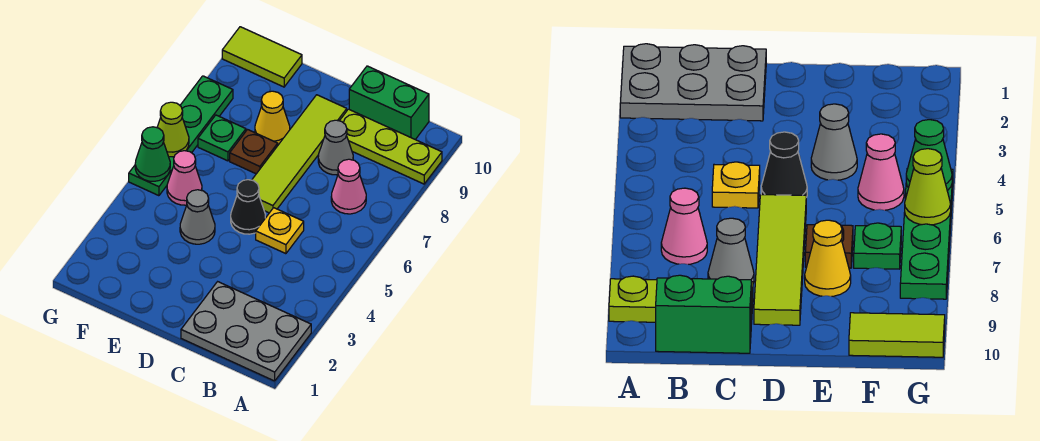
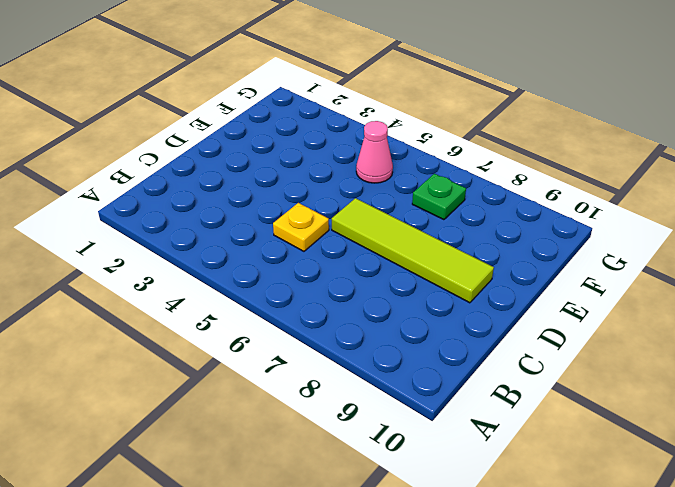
none -> grey 2x3 plate [181,282,311,381]
none -> lime 1x3 plate [340,109,442,184]
none -> pink 1x1 cone [331,159,366,214]

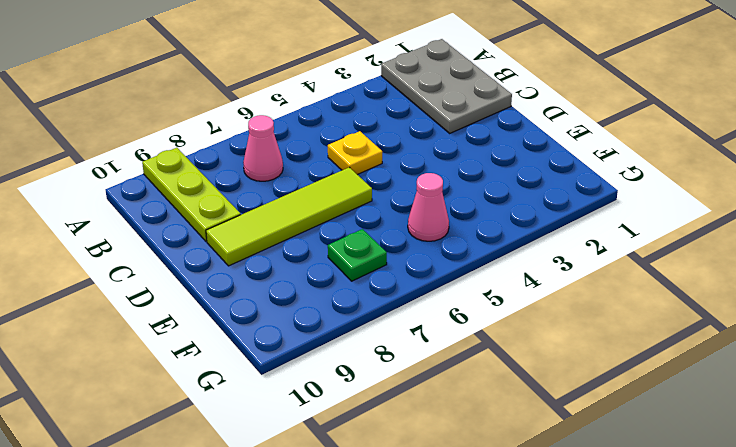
none -> green 1x2 brick [349,66,429,139]
none -> grey 1x1 cone [318,120,353,175]
none -> black 1x1 cone [231,180,265,234]

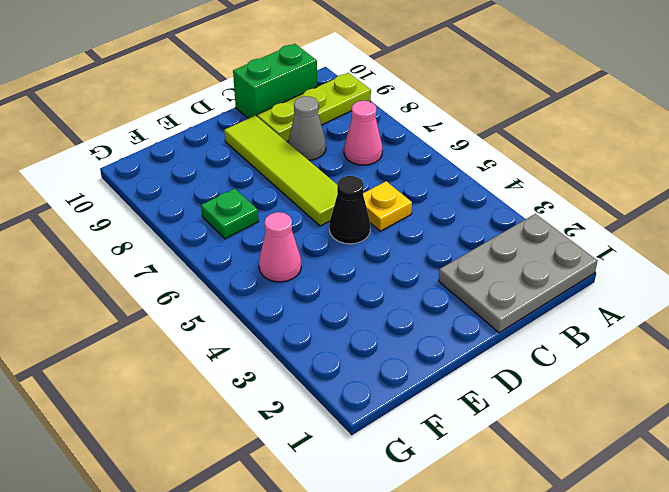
none -> grey 1x1 cone [180,190,215,244]
none -> brown 1x1 plate [230,130,278,174]
none -> yellow 1x1 cone [255,91,290,145]

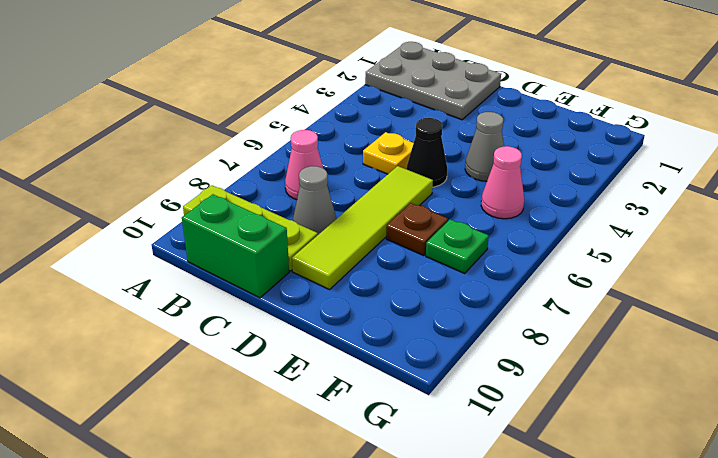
none -> yellow 1x1 cone [255,91,290,145]
none -> lime 1x2 tile [222,27,302,87]
none -> green 1x4 plate [129,76,233,196]

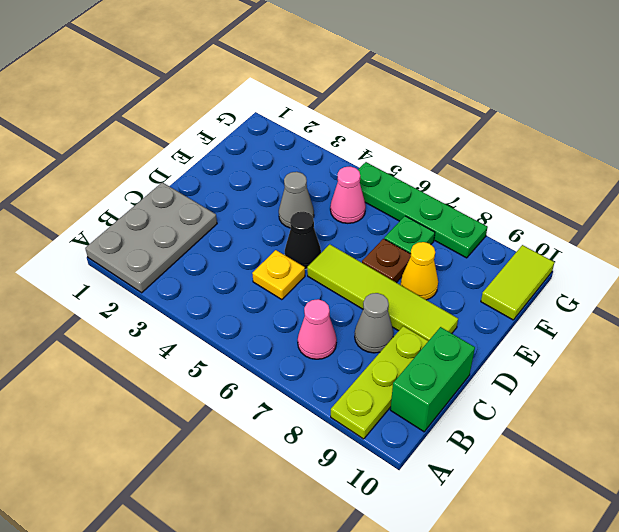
none -> green 1x1 cone [135,127,170,181]
none -> lime 1x1 cone [157,102,189,157]

